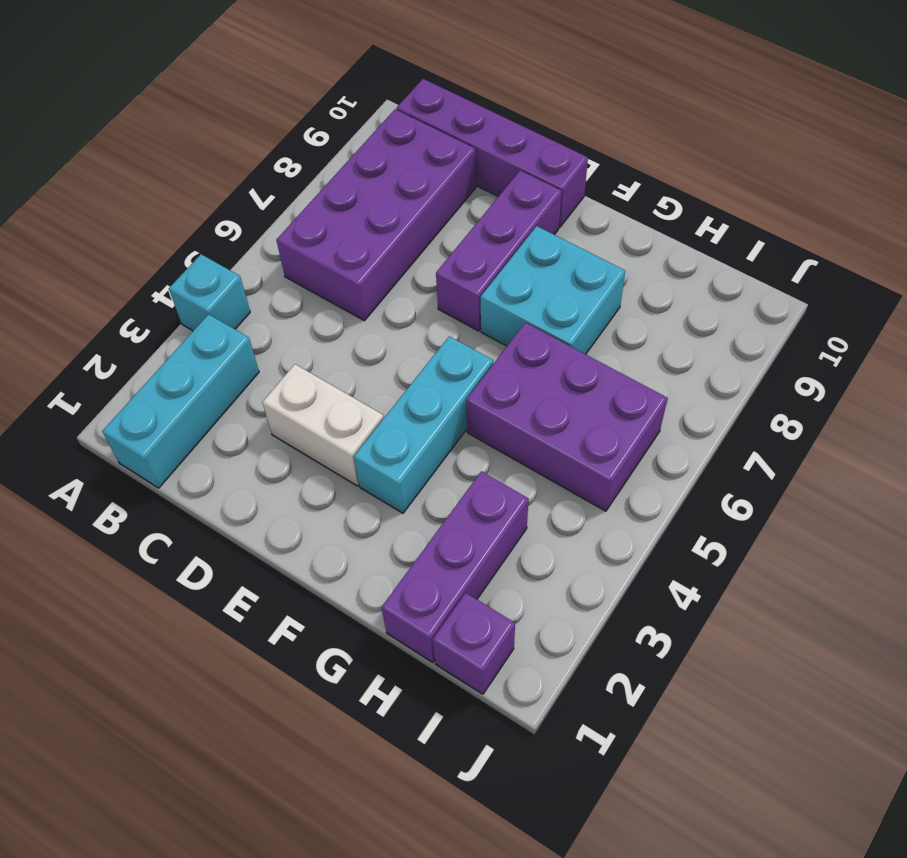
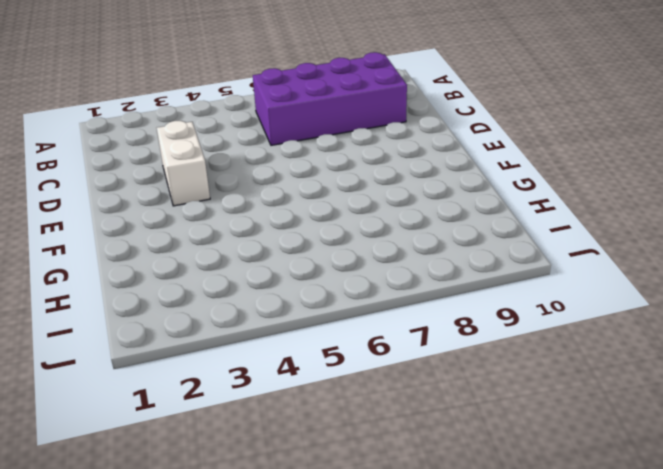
none -> cyan 1x1 brick [169,254,250,331]
none -> cyan 1x3 brick [102,314,259,488]

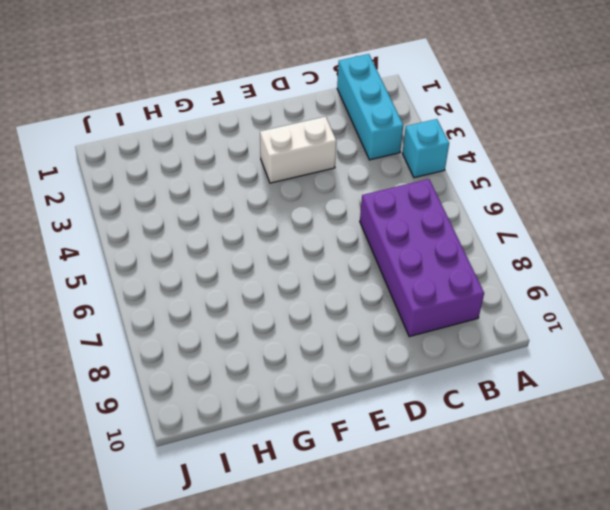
none -> purple 1x4 brick [396,79,588,227]
none -> purple 1x3 brick [436,170,562,331]

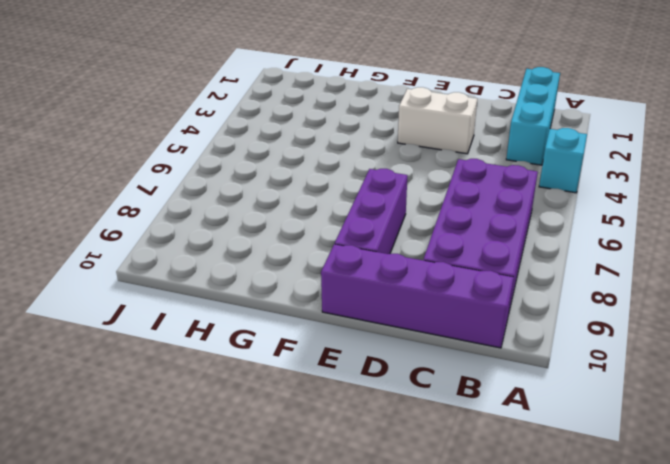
none -> cyan 1x3 brick [354,336,493,513]
none -> cyan 2x2 brick [481,226,626,354]

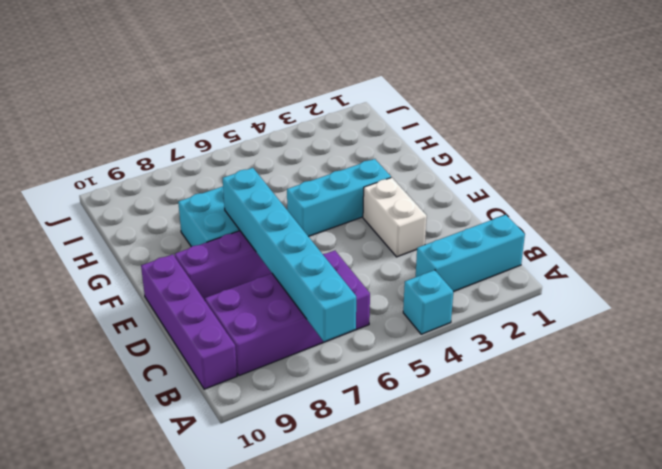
cyan 1x6 brick [223,168,356,341] -> none
none -> purple 2x3 brick [466,323,668,511]
none -> purple 1x3 brick [381,471,529,662]

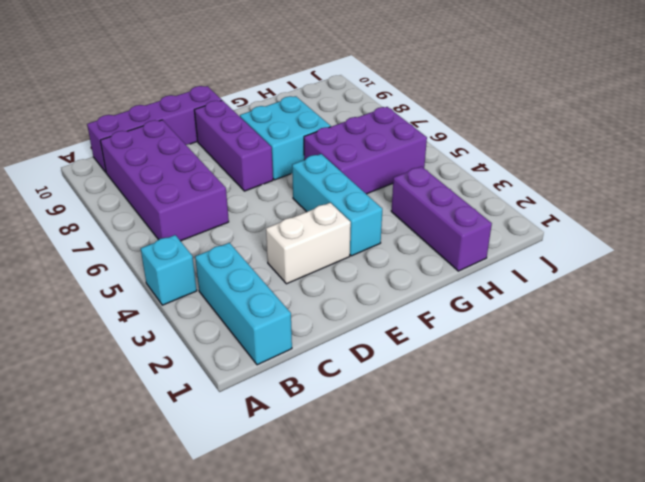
none -> purple 1x1 brick [433,593,515,694]

